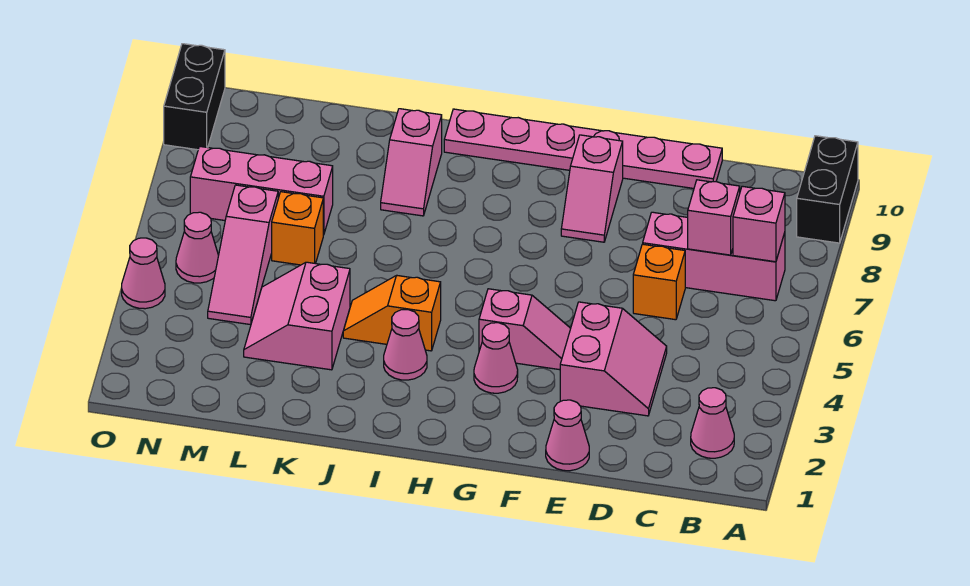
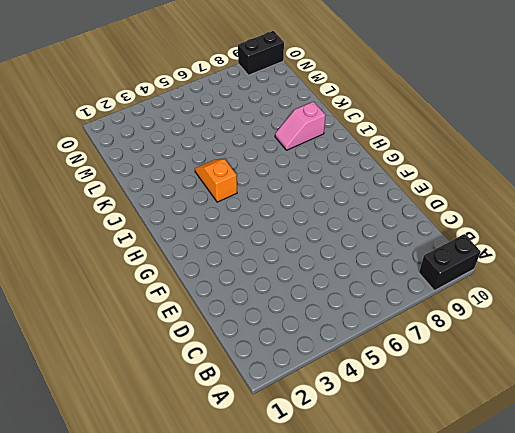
none -> pink 1x1 cone [691,388,734,458]
none -> pink 1x3 brick [643,212,785,301]
none -> pink 2x2 slope [560,302,667,416]

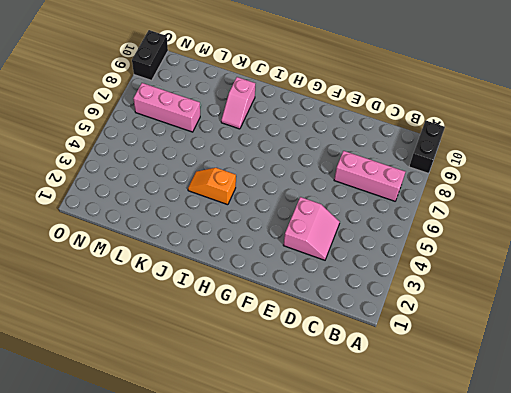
none -> pink 1x1 cone [691,388,734,458]
none -> orange 1x1 brick [633,244,685,320]
none -> pink 1x6 plate [444,109,722,188]

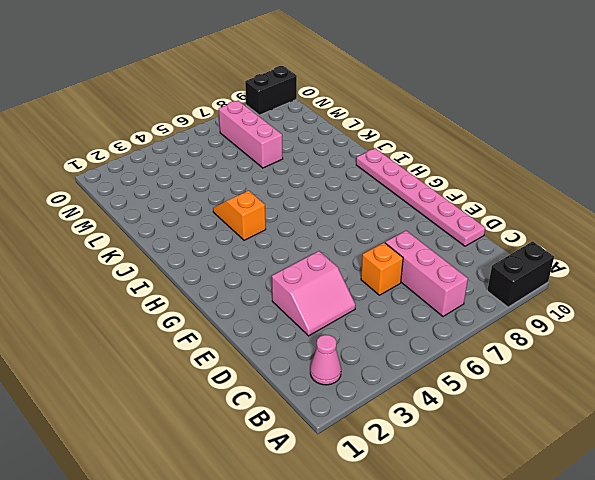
none -> pink 1x1 cone [546,400,589,471]
none -> pink 1x2 slope [479,289,571,370]
none -> pink 1x2 slope [561,135,623,242]

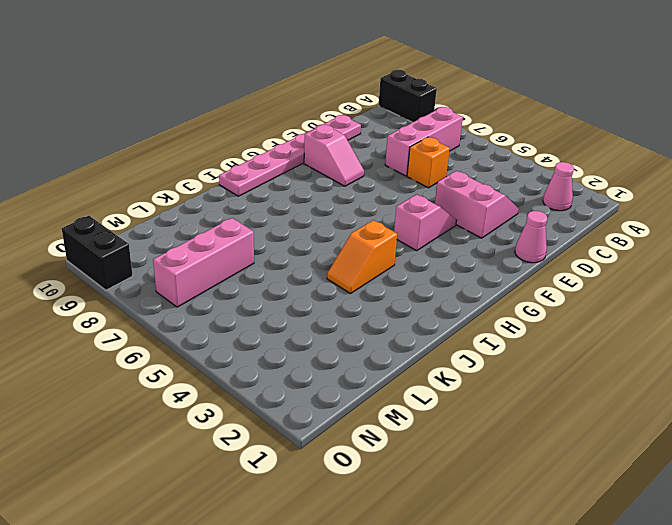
none -> pink 1x1 cone [474,323,518,393]
none -> pink 1x1 cone [384,310,427,380]
none -> pink 1x2 slope [381,109,442,216]

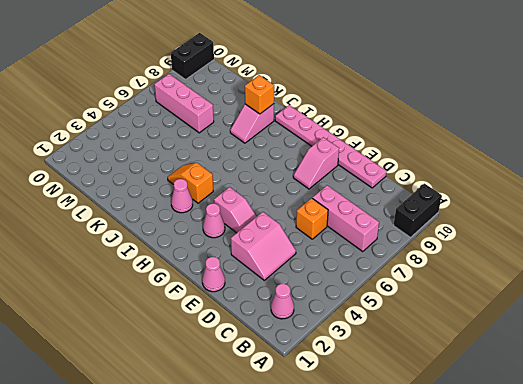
orange 1x1 brick [245,75,274,114] -> orange 1x1 brick moved to [272,192,323,265]
none -> pink 2x2 slope [244,262,350,370]
none -> pink 1x3 slope [208,185,278,325]
none -> pink 1x1 cone [176,212,219,283]

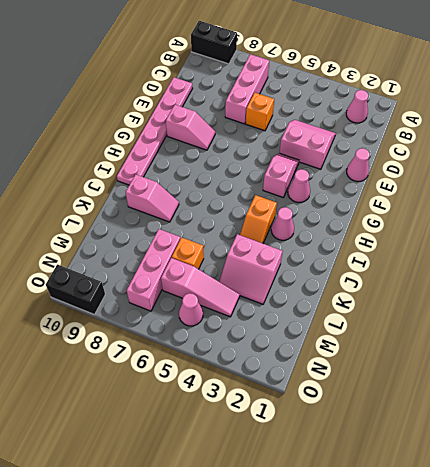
none -> pink 1x1 cone [122,238,165,309]
none -> pink 1x1 brick [733,186,785,262]
none -> pink 1x1 brick [688,180,740,255]

